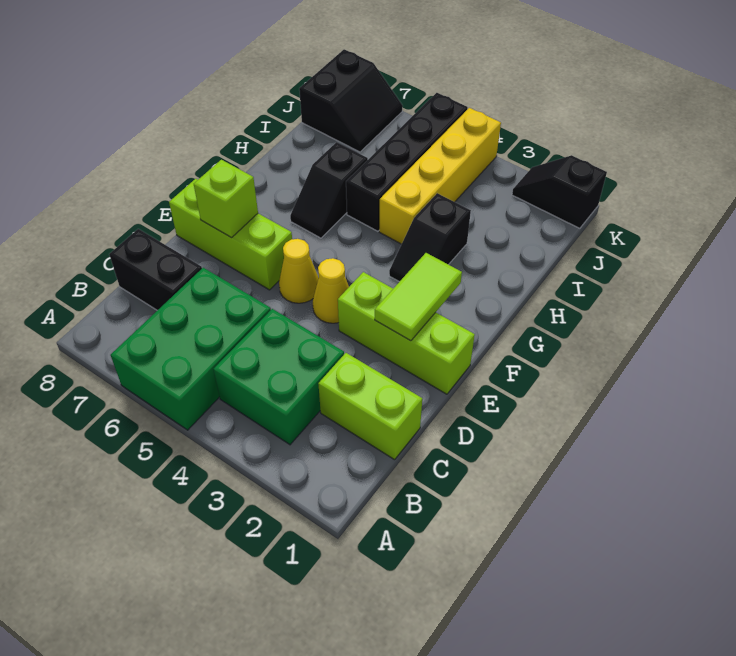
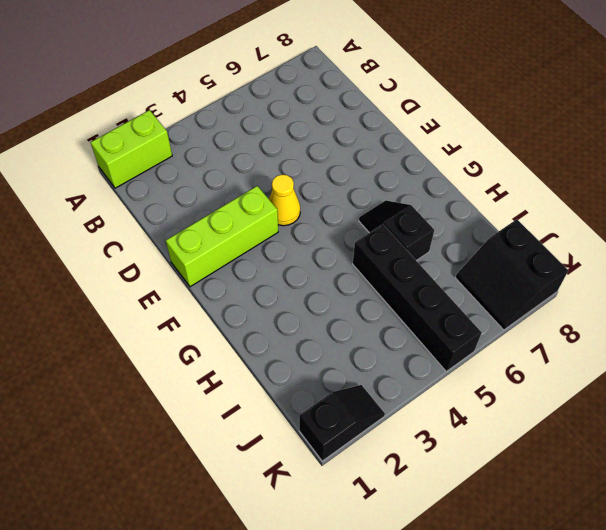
lime 1x2 brick [91,110,172,188] -> lime 1x2 brick moved to [318,353,422,460]
none -> green 2x3 brick [111,268,271,430]
none -> green 2x2 brick [213,309,344,445]
none -> black 1x2 brick [109,229,202,310]

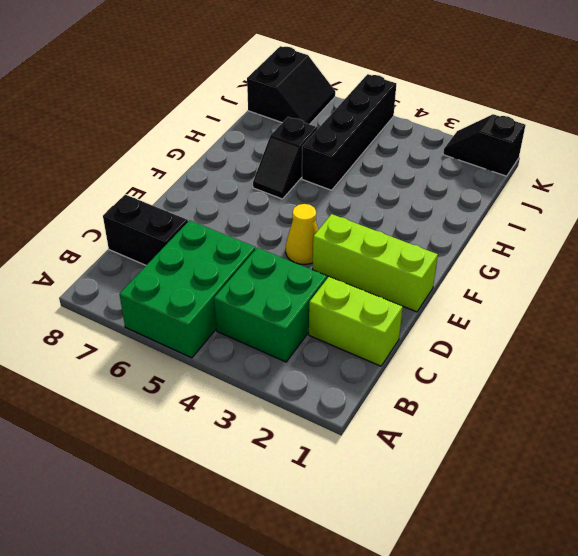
none -> yellow 1x1 cone [279,239,319,303]
none -> lime 1x3 brick [169,179,292,290]
none -> black 1x2 slope [389,193,471,282]

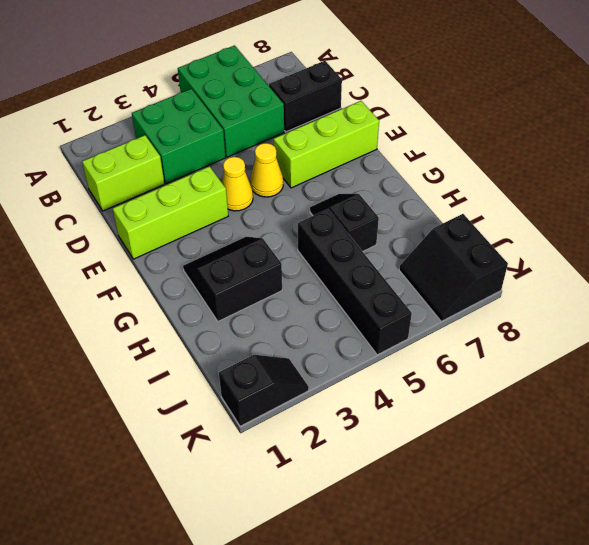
black 2x2 slope [183,237,282,321] -> black 1x2 slope [389,193,471,282]
none -> yellow 1x4 brick [379,108,501,244]
none -> lime 1x2 tile [375,253,462,341]
none -> lime 1x1 brick [194,160,258,238]

